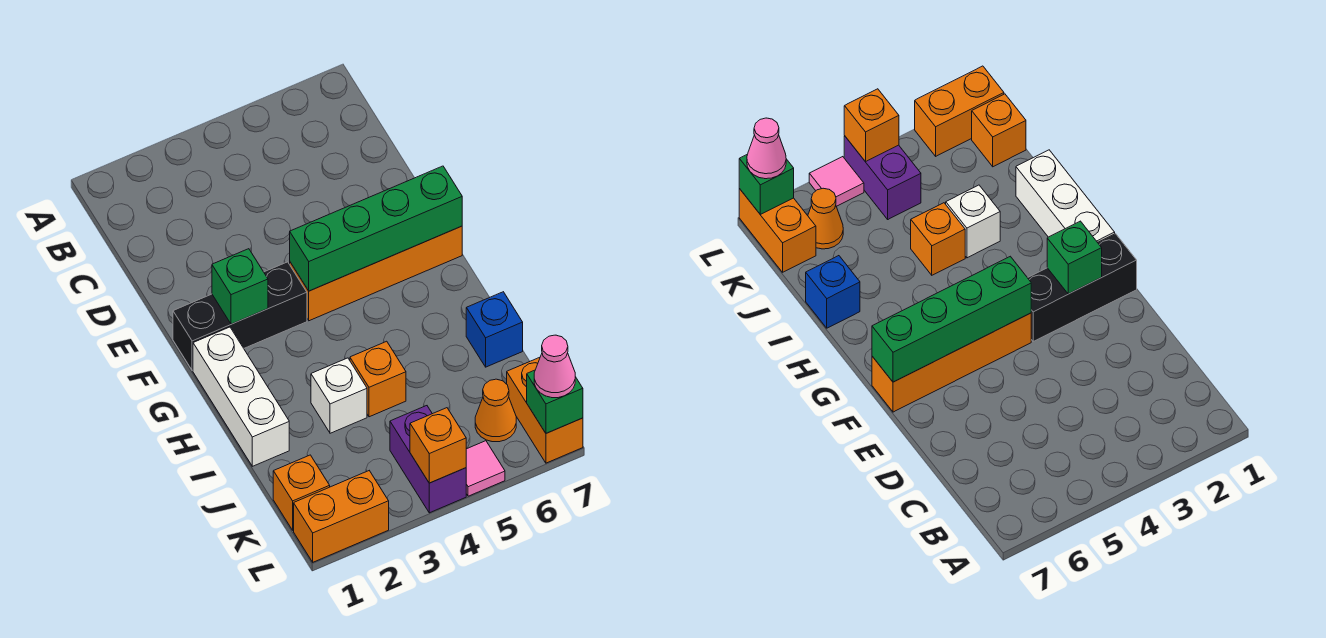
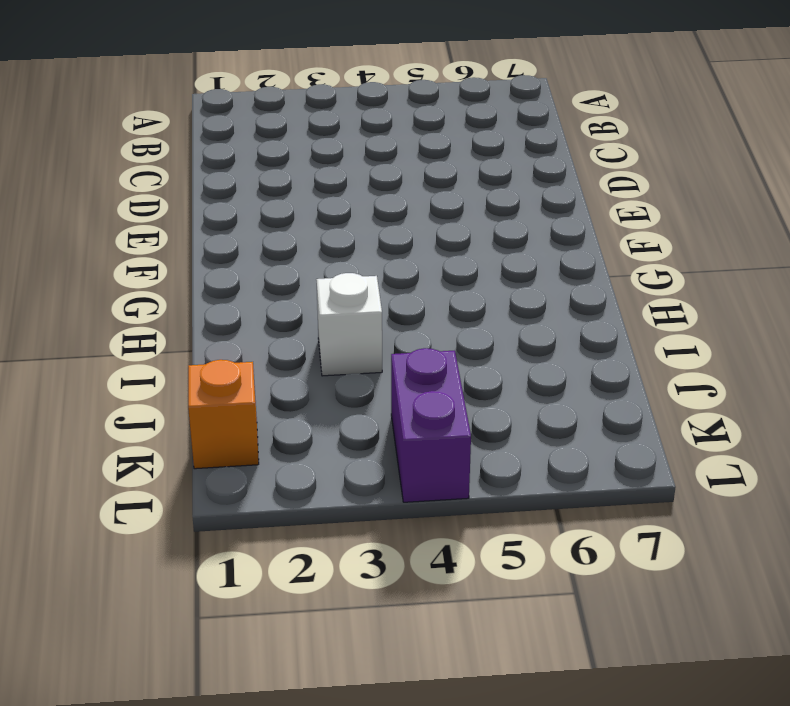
none -> black 1x3 brick [173,262,307,370]
none -> orange 1x4 brick [290,226,462,321]
none -> white 1x3 brick [193,327,289,466]

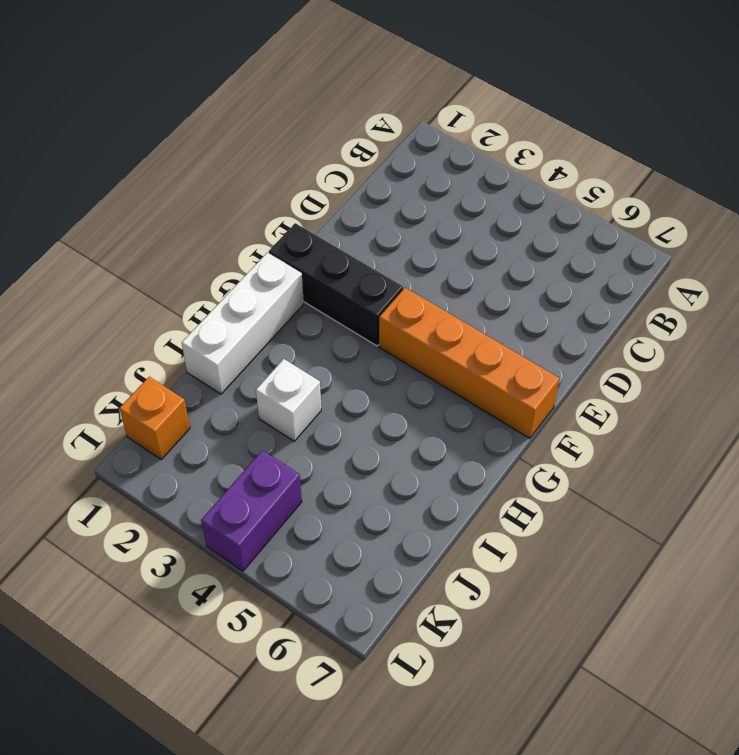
none -> orange 1x1 brick [350,341,406,417]
none -> blue 1x1 brick [466,292,523,367]
none -> orange 1x1 cone [475,379,516,442]

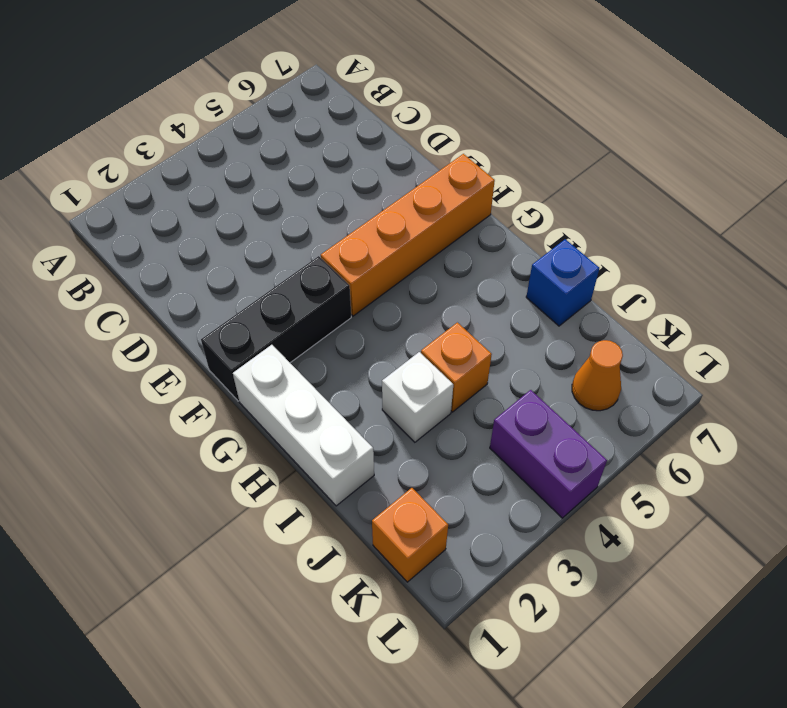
none -> orange 1x2 brick [507,357,583,463]
none -> orange 1x2 brick [294,471,389,562]
none -> pink 1x1 tile [466,441,505,496]

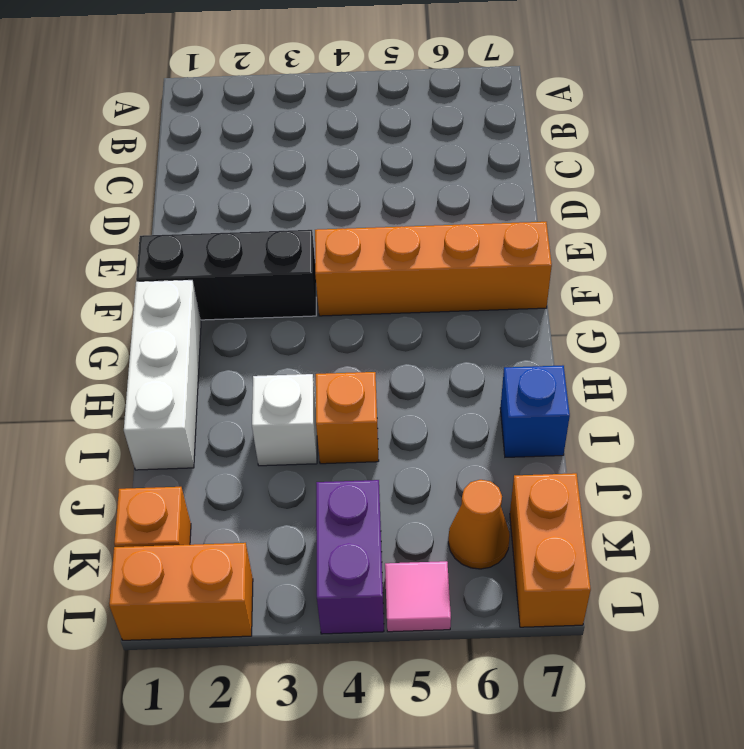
none -> green 1x1 brick [212,249,268,324]
none -> green 1x4 brick [290,166,462,291]
none -> orange 1x1 brick [410,408,466,483]

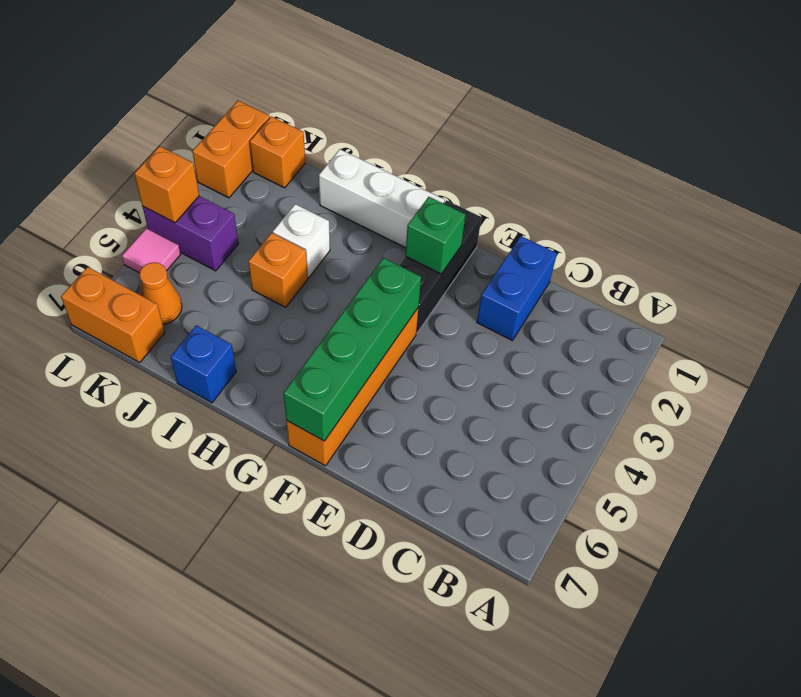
blue 1x2 brick [477,236,557,341] -> none
none -> green 1x1 brick [527,370,583,433]
none -> pink 1x1 cone [534,335,575,398]

